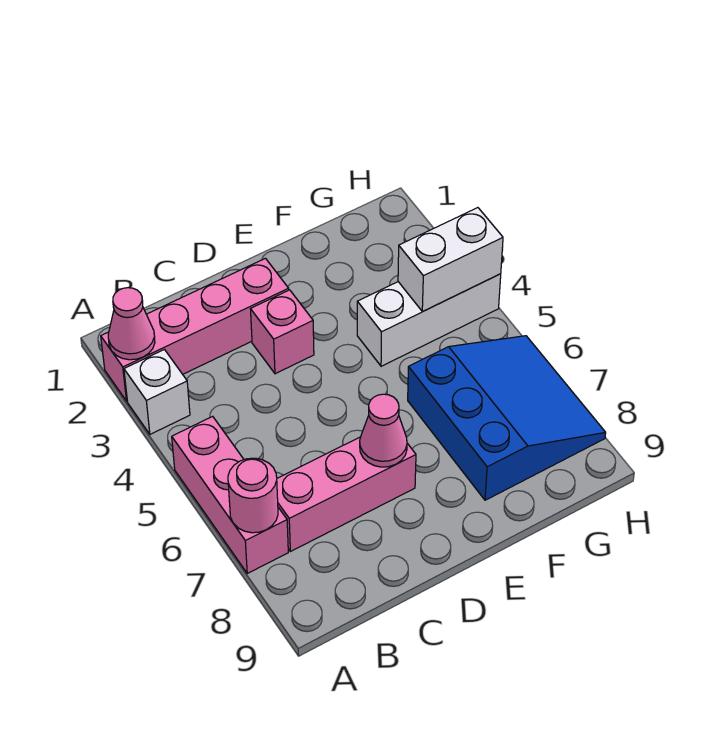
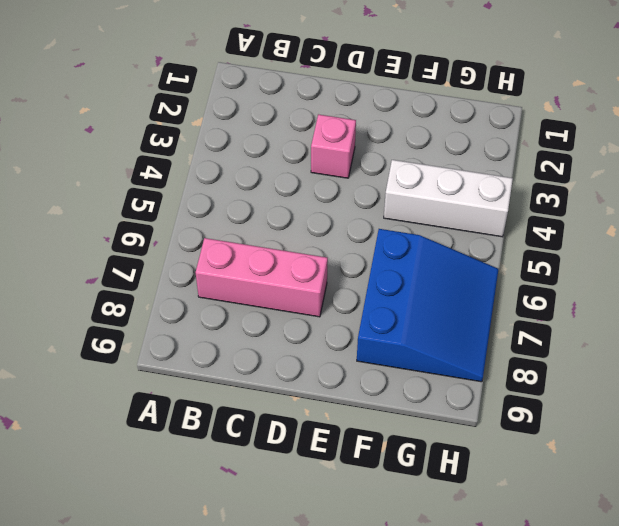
none -> pink 1x4 brick [101,258,289,401]
none -> white 1x1 brick [124,350,190,434]

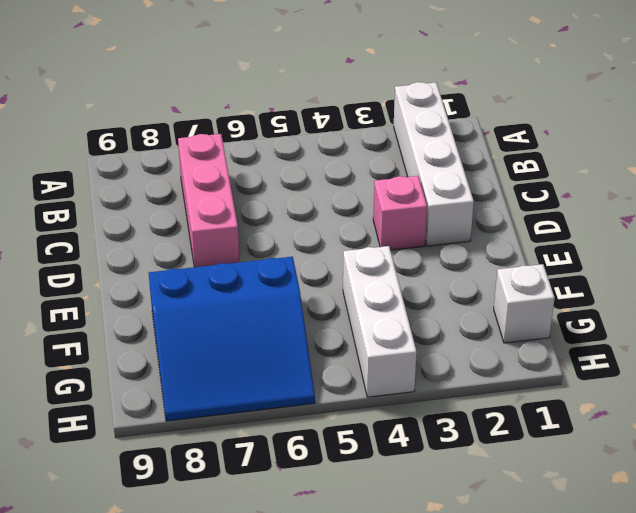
white 1x4 brick [394,82,474,246] -> pink 1x4 brick [101,258,289,401]
white 1x1 brick [494,264,555,343] -> white 1x1 brick moved to [124,350,190,434]
none -> pink 1x3 brick [172,416,288,573]
none -> pink 1x1 cone [108,288,155,360]

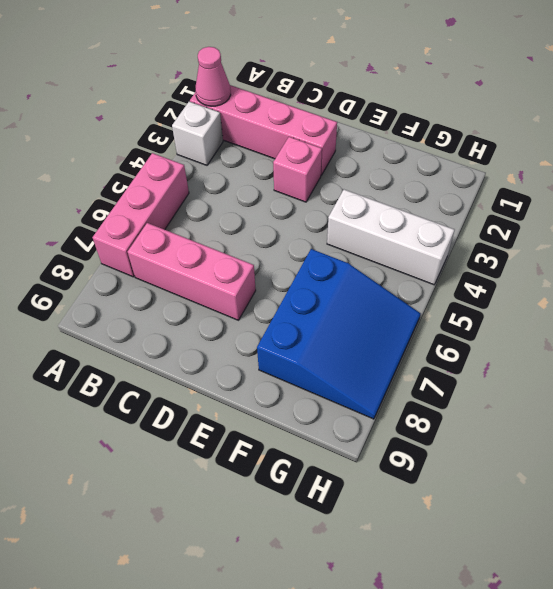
none -> pink 1x1 round brick [228,458,278,533]
none -> pink 1x1 cone [360,394,407,467]

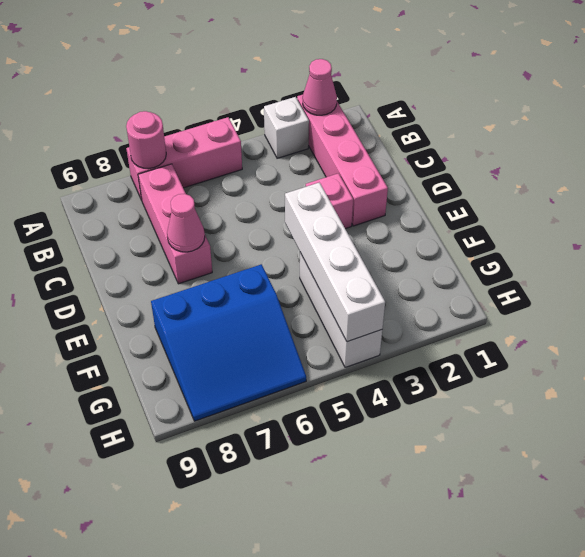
white 1x4 brick [285,182,385,342] -> white 1x2 brick [398,208,503,311]

